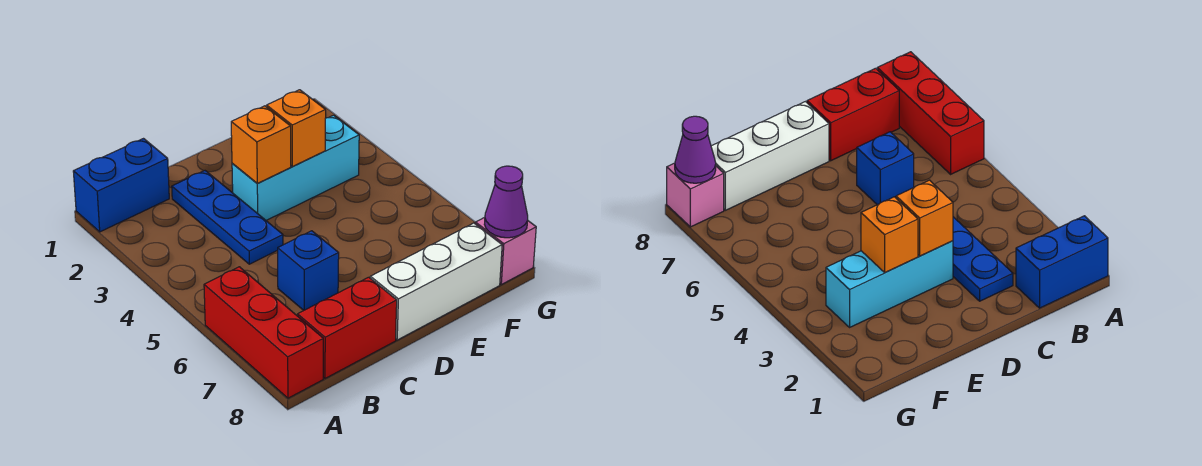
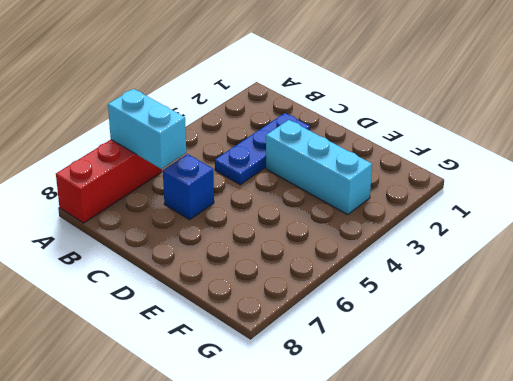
cyan 1x2 brick [108,89,186,169] -> none
none -> blue 1x2 brick [73,139,169,232]
none -> red 1x2 brick [298,277,397,378]

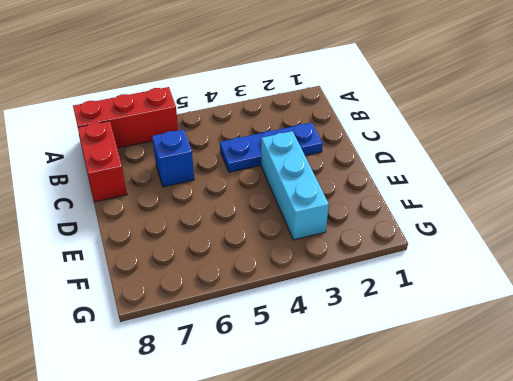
none -> blue 1x2 brick [73,139,169,232]
none -> white 1x3 brick [370,223,502,340]

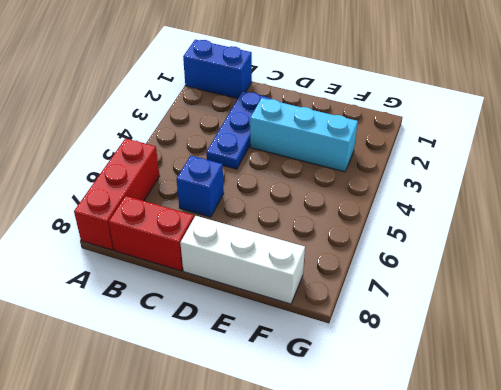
none -> pink 1x1 brick [475,217,536,285]
none -> orange 1x1 brick [231,106,291,183]

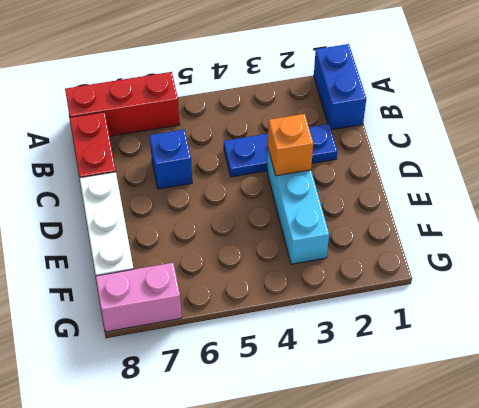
pink 1x2 brick [96,263,182,332] -> pink 1x1 brick [475,217,536,285]
none -> orange 1x1 brick [267,90,326,167]
none -> purple 1x1 cone [484,166,528,238]

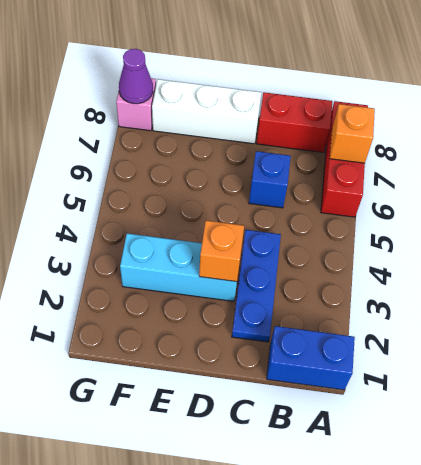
orange 1x1 brick [330,104,375,163] -> orange 1x1 brick moved to [267,90,326,167]

